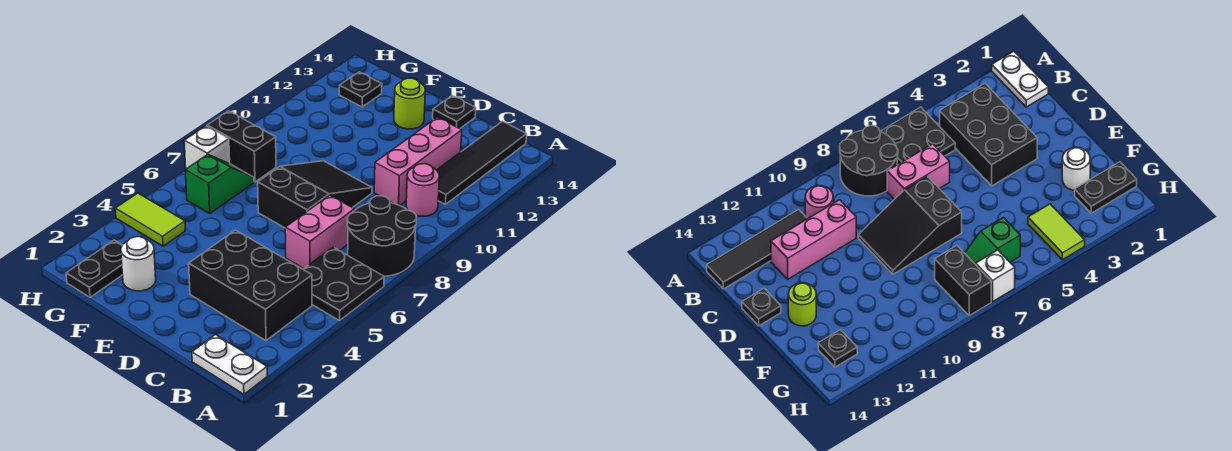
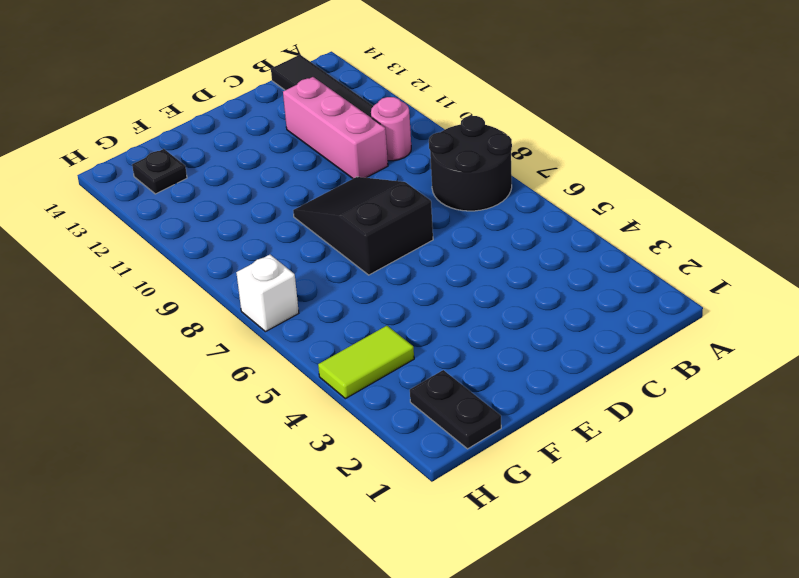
none -> white 1x2 plate [192,335,267,394]
none -> black 2x2 plate [303,247,384,321]
none -> black 2x3 brick [189,230,312,341]

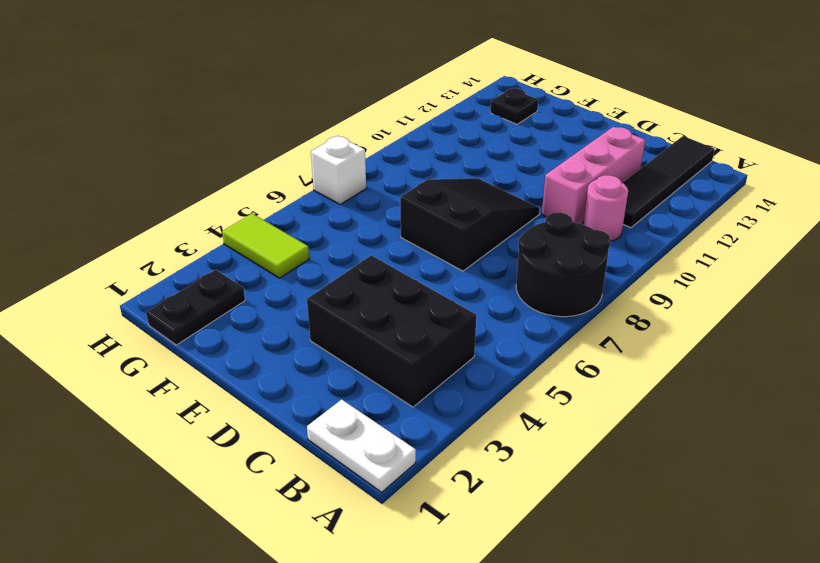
none -> black 2x2 plate [303,247,384,321]
none -> pink 1x2 brick [285,195,354,269]
none -> black 1x1 plate [433,96,476,129]

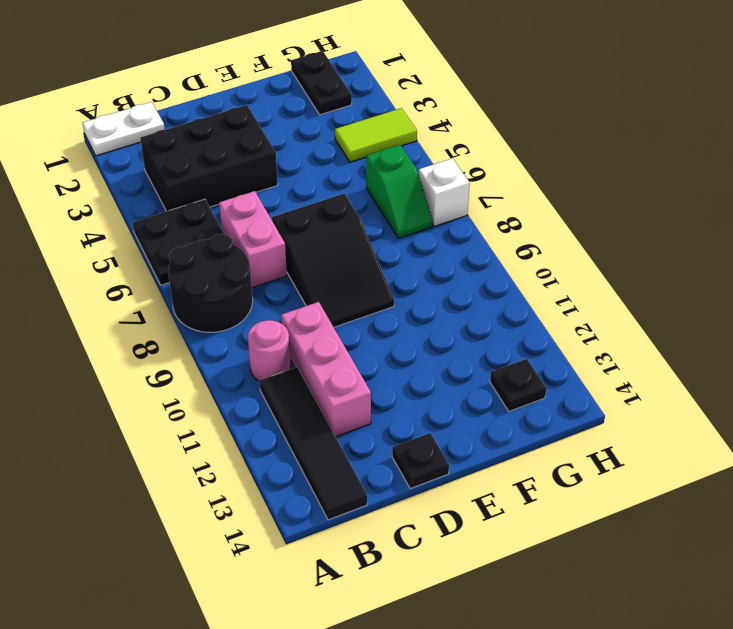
none -> lime 1x1 round brick [394,78,425,129]
none -> white 1x1 round brick [121,237,156,291]
none -> black 1x2 brick [207,111,276,182]

